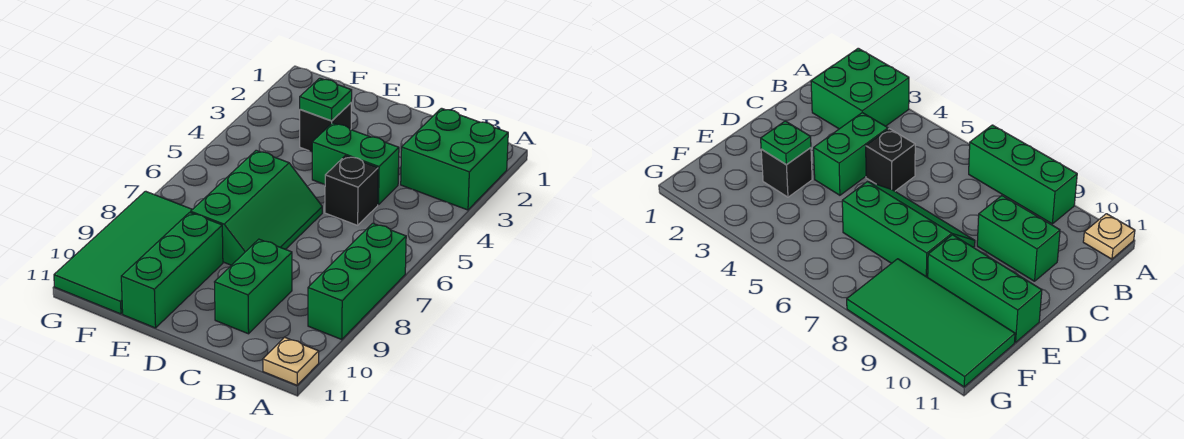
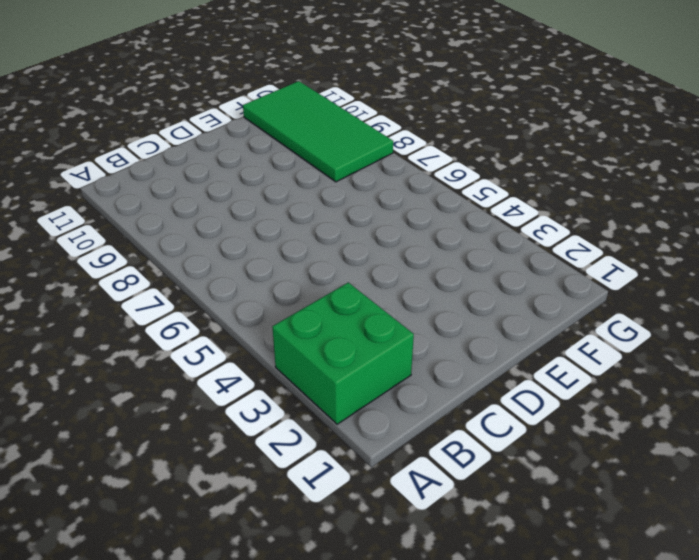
none -> green 1x3 brick [308,223,406,340]
none -> tan 1x1 plate [263,337,319,385]

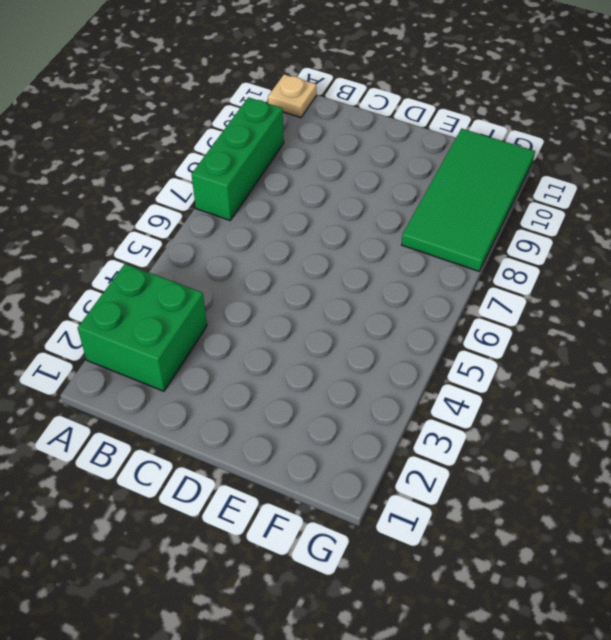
none -> green 1x2 brick [312,123,399,205]
none -> black 1x1 brick [325,156,378,225]

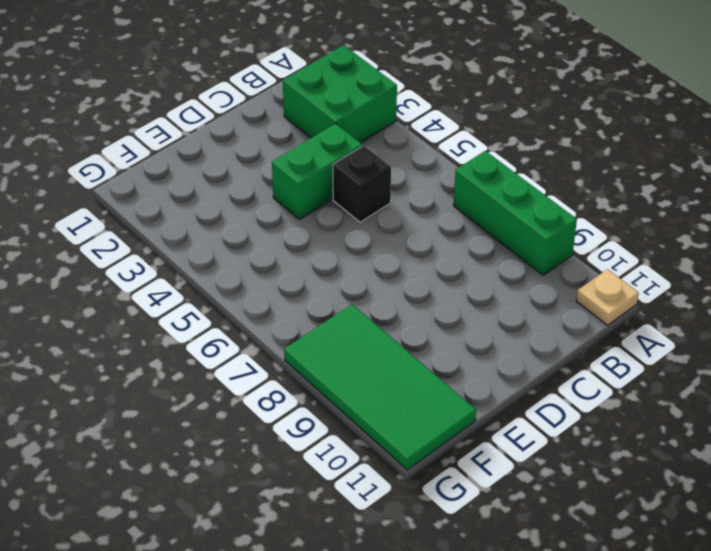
none -> green 1x2 brick [215,239,292,334]
none -> green 2x3 slope [191,150,322,265]

